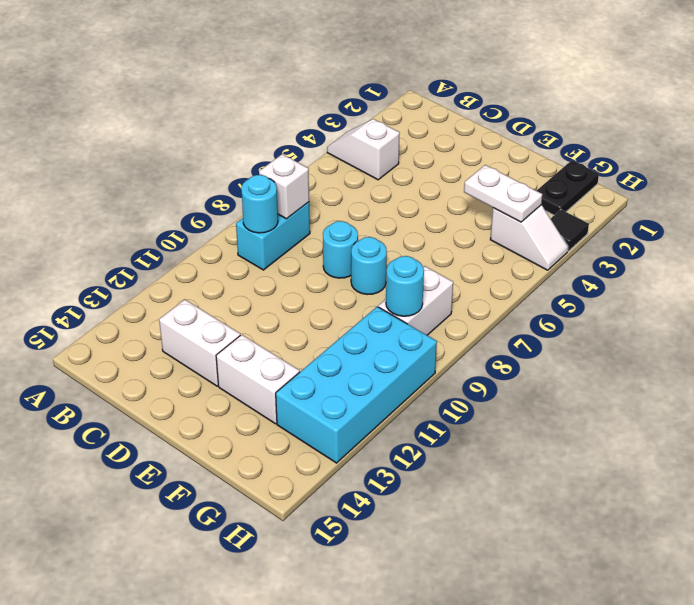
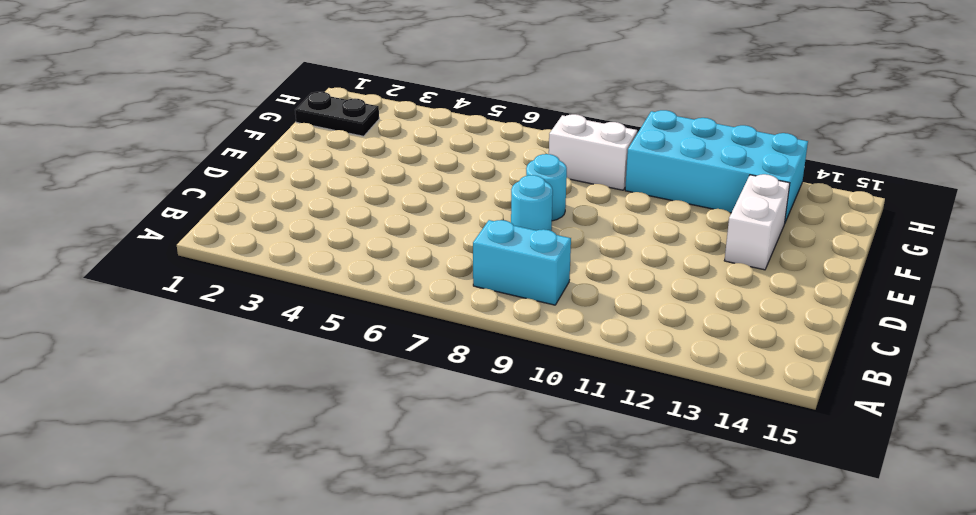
none -> white 1x2 slope [327,119,400,180]
none -> white 1x2 brick [159,299,240,386]
none -> white 1x2 slope [490,205,568,270]

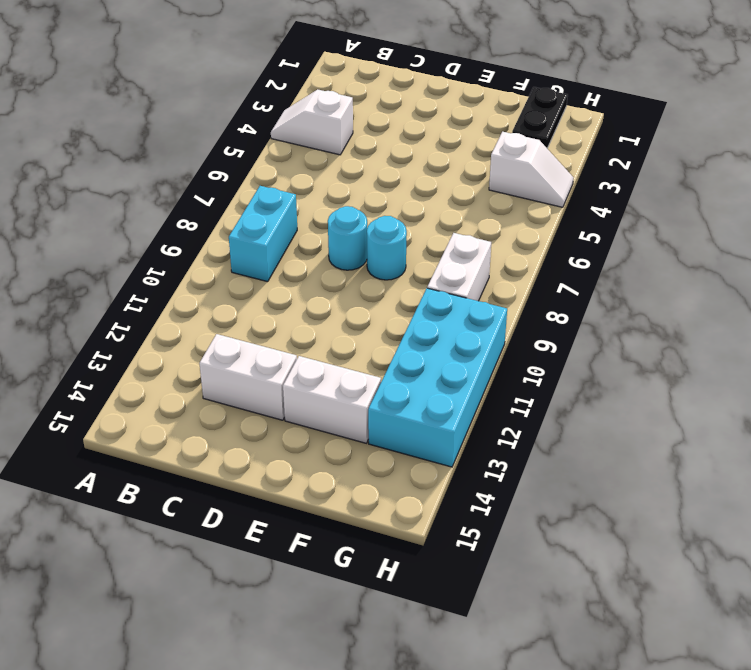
none -> black 1x1 tile [551,210,589,251]
none -> white 1x1 brick [259,154,309,219]
none -> cyan 1x1 round brick [241,175,278,233]

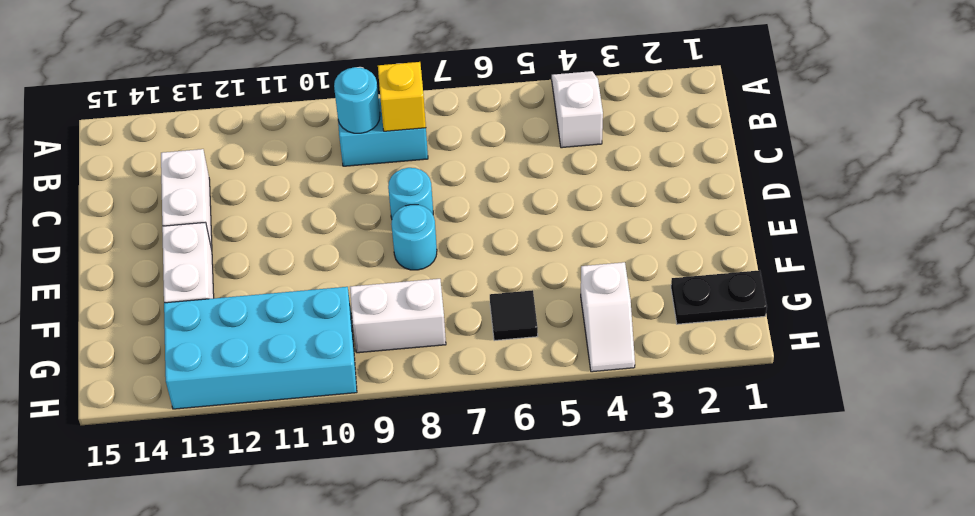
yellow 1x1 brick [378,62,426,131] -> white 1x1 brick [259,154,309,219]
black 1x1 tile [490,290,538,341] -> black 1x1 tile moved to [551,210,589,251]
none -> white 1x2 plate [464,165,542,222]
none -> cyan 1x1 round brick [386,256,424,316]

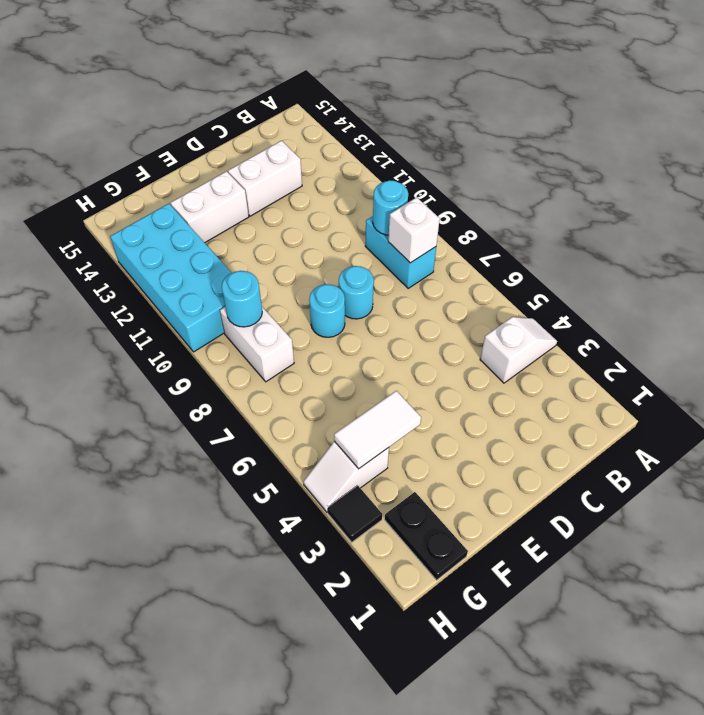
white 1x2 tile [334,391,421,469] -> white 1x2 plate [464,165,542,222]

